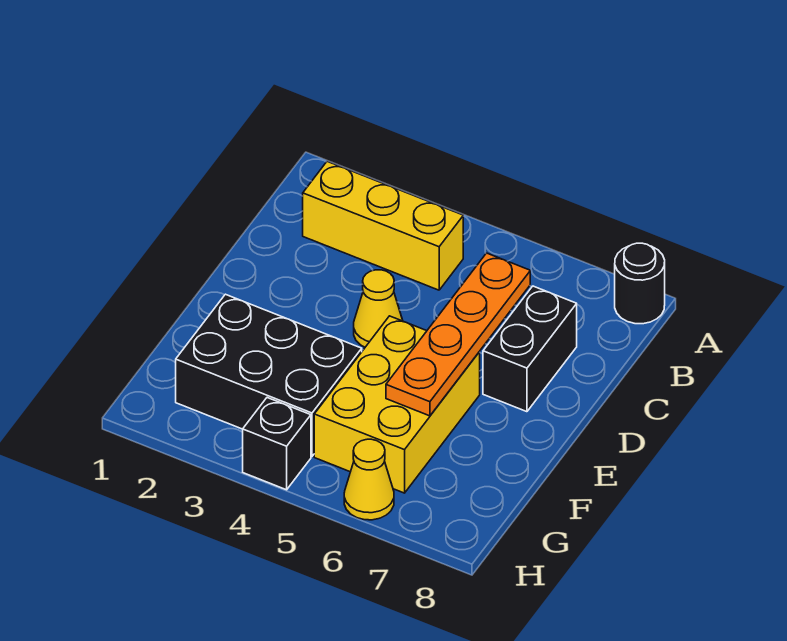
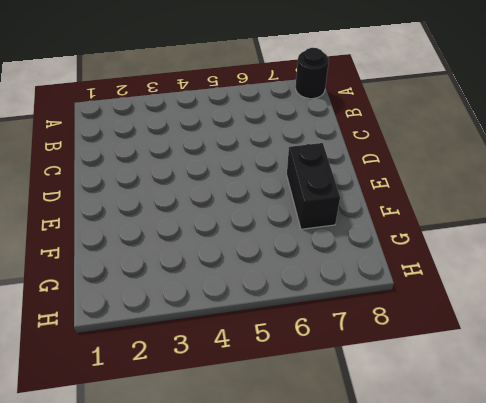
black 1x2 brick [287,143,340,229] -> black 1x2 brick moved to [483,286,577,412]
none -> yellow 1x3 brick [303,161,463,290]
none -> yellow 1x1 cone [354,270,403,347]

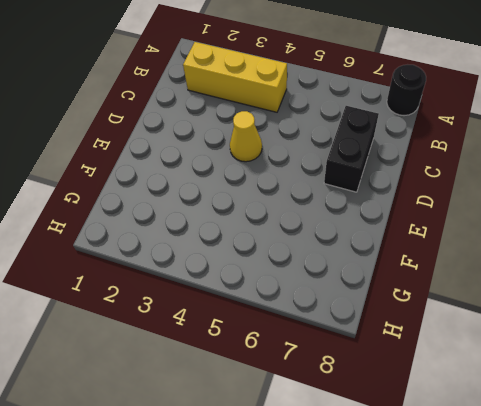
none -> yellow 2x3 brick [314,316,480,493]
none -> black 2x3 brick [176,294,362,456]

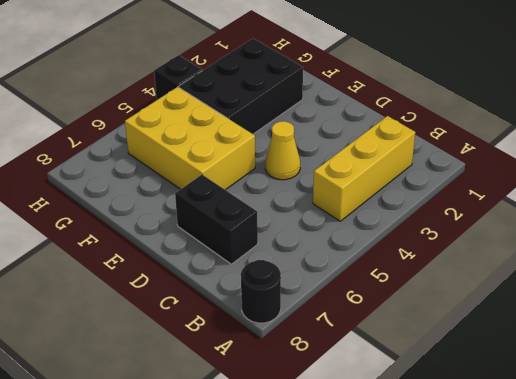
none -> yellow 1x1 cone [344,439,394,520]
none -> orange 1x4 plate [386,253,530,416]

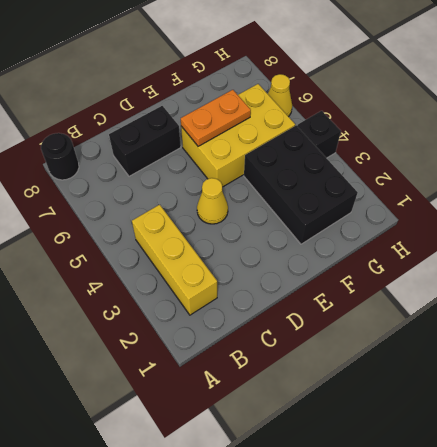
orange 1x2 plate [181,90,251,146] -> orange 1x4 plate [386,253,530,416]

